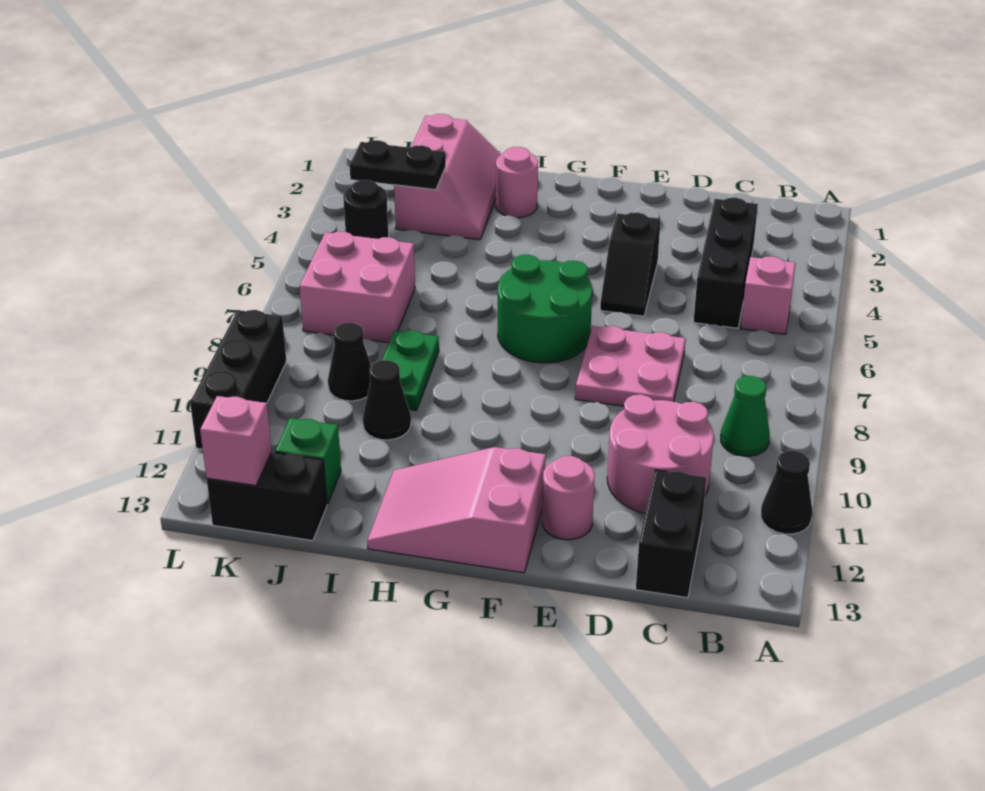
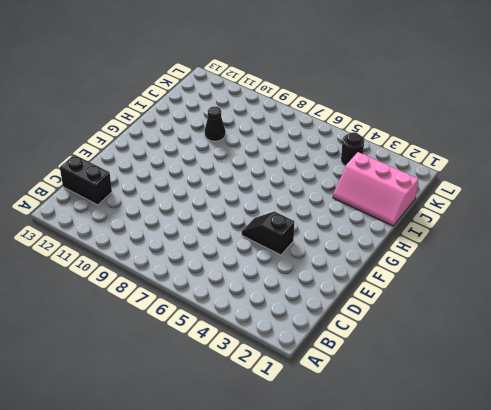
none -> black 1x1 cone [761,451,813,534]
none -> pink 1x1 brick [741,256,796,334]
none -> green 1x1 cone [721,376,770,456]

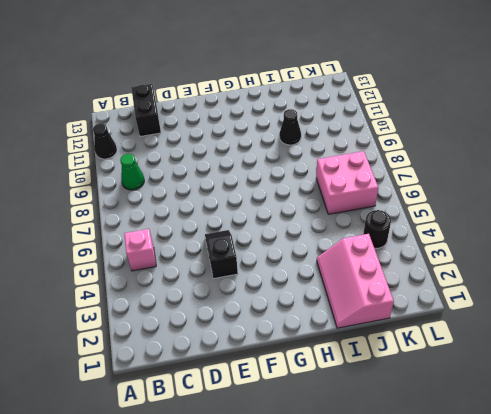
none -> black 1x3 brick [693,198,758,328]
none -> pink 2x2 round brick [607,395,714,513]
none -> pink 2x2 plate [575,326,686,406]

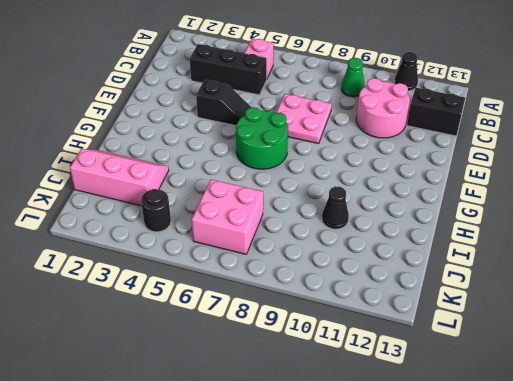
none -> pink 1x1 round brick [542,456,595,540]
none -> pink 2x3 slope [367,447,546,573]
none -> pink 1x1 round brick [496,147,538,218]

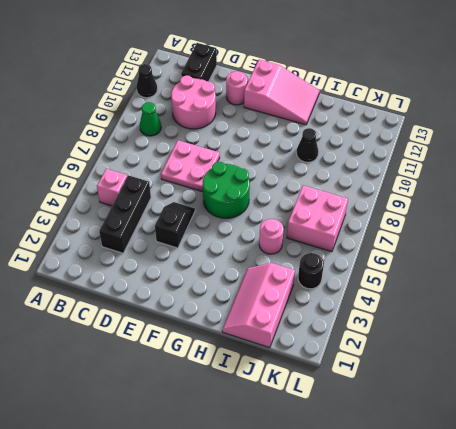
pink 1x1 round brick [259,219,284,254] -> pink 1x1 round brick moved to [496,147,538,218]
none -> green 1x2 plate [382,330,439,411]
none -> black 1x1 cone [328,323,371,401]
none -> green 1x1 brick [275,418,341,504]

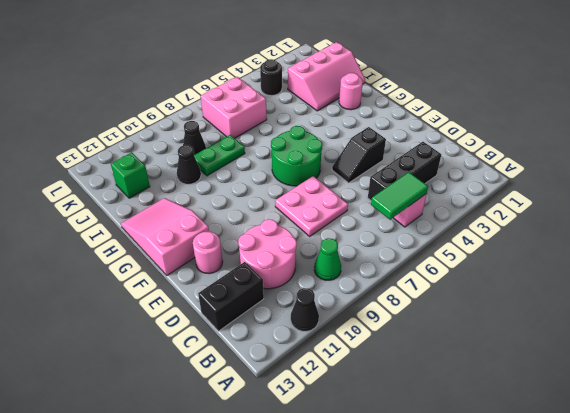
green 1x2 tile [371,172,428,220] -> none
none -> black 1x2 brick [207,452,327,541]
none -> black 1x3 brick [190,310,286,449]
none -> black 1x2 plate [350,140,446,190]

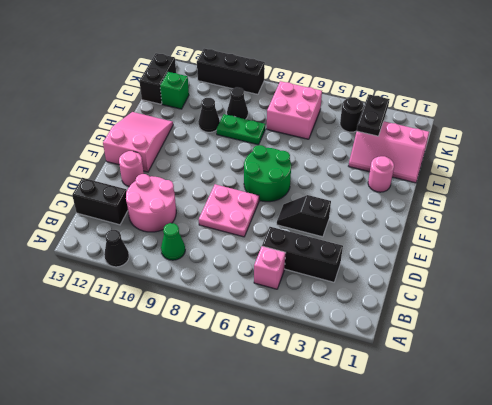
none -> pink 1x1 brick [200,396,272,485]

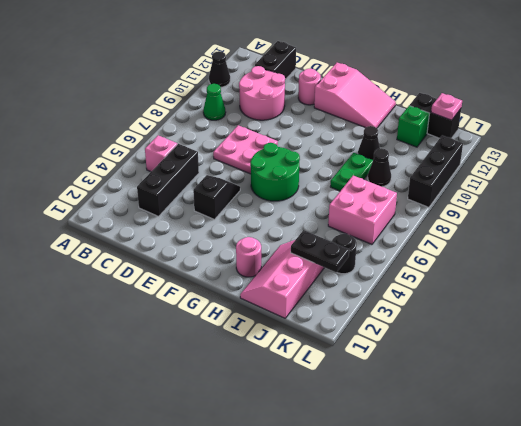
pink 1x1 plate [431,93,462,120] -> pink 1x1 brick [200,396,272,485]

